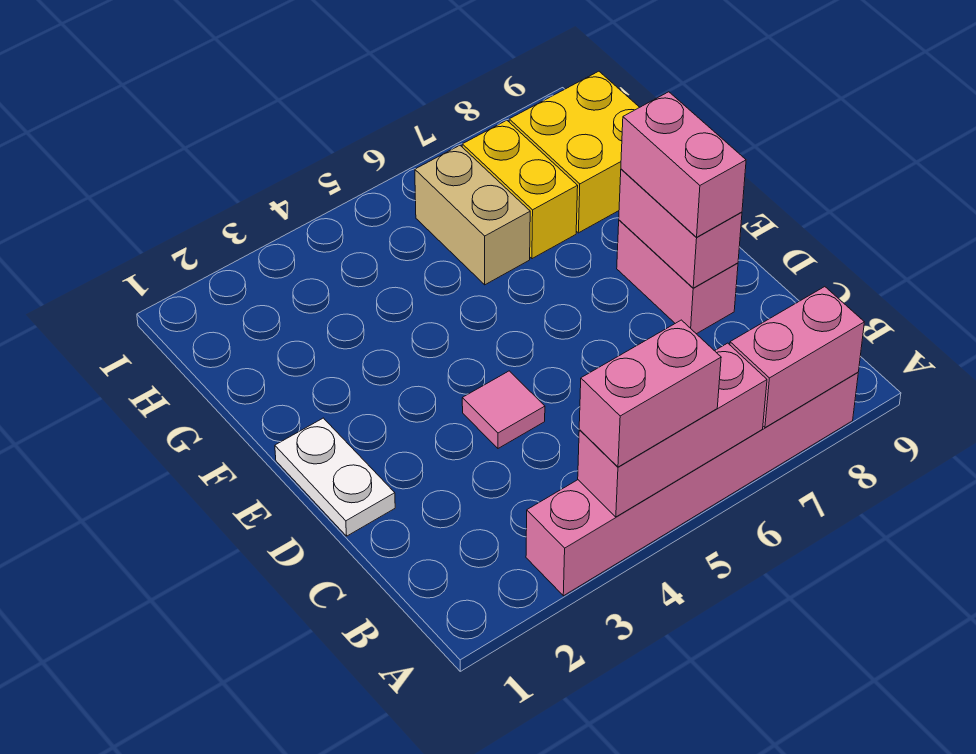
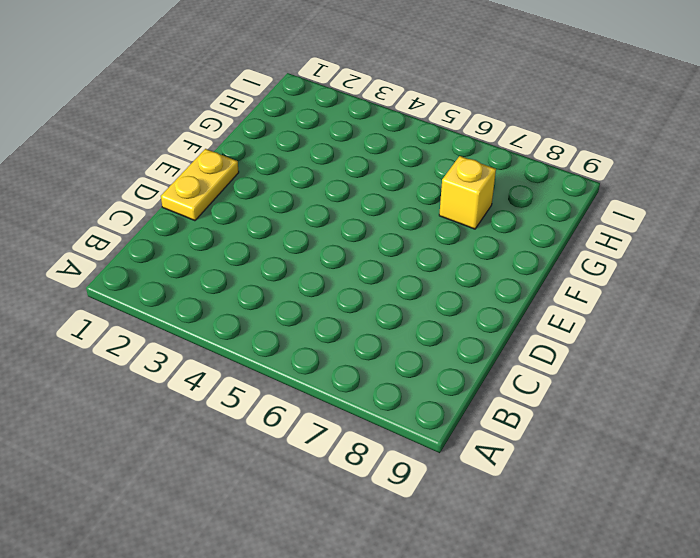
yellow 1x2 plate [161,149,239,221] -> white 1x2 plate [275,418,395,536]
yellow 1x1 brick [439,156,496,229] -> yellow 1x2 brick [462,120,578,259]
none -> pink 1x6 brick [526,372,858,596]
none -> pink 1x1 tile [462,371,545,448]
none -> pink 1x2 brick [617,220,738,334]

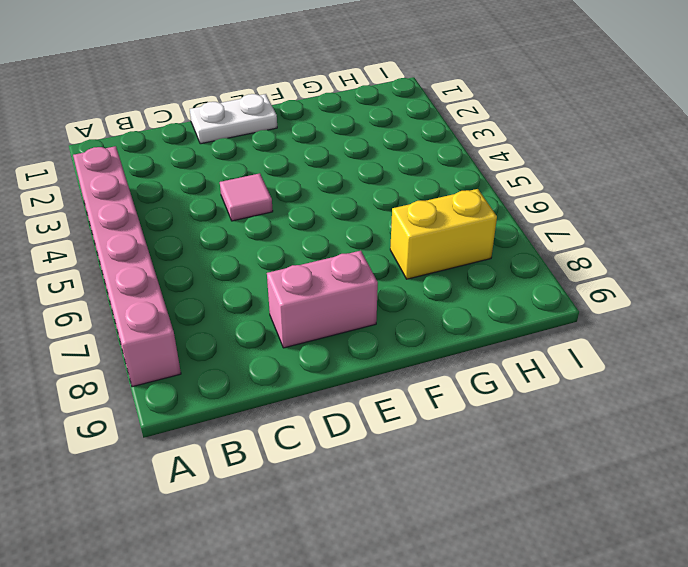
none -> tan 1x2 brick [415,145,530,285]
none -> yellow 2x2 brick [509,71,639,233]
none -> pink 1x3 brick [578,343,767,517]

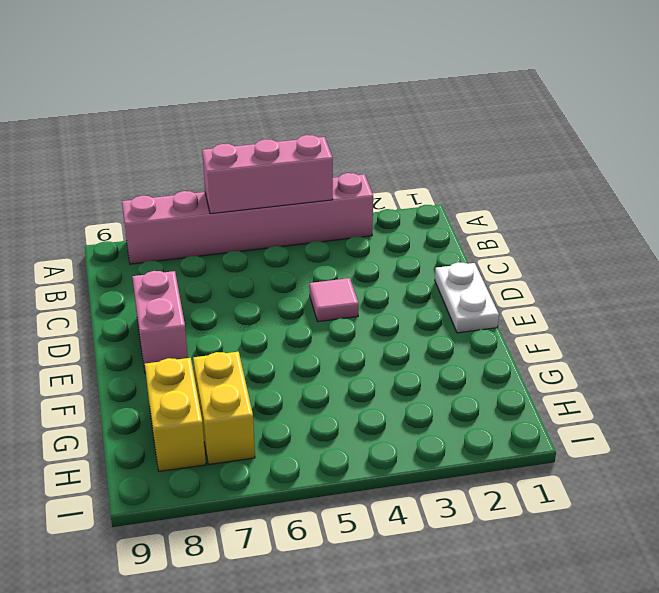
yellow 1x2 brick [145,358,206,471] -> yellow 2x2 brick [509,71,639,233]
none -> tan 1x2 brick [415,145,530,285]
none -> pink 1x2 brick [730,287,864,428]
none -> pink 1x2 brick [619,169,742,288]

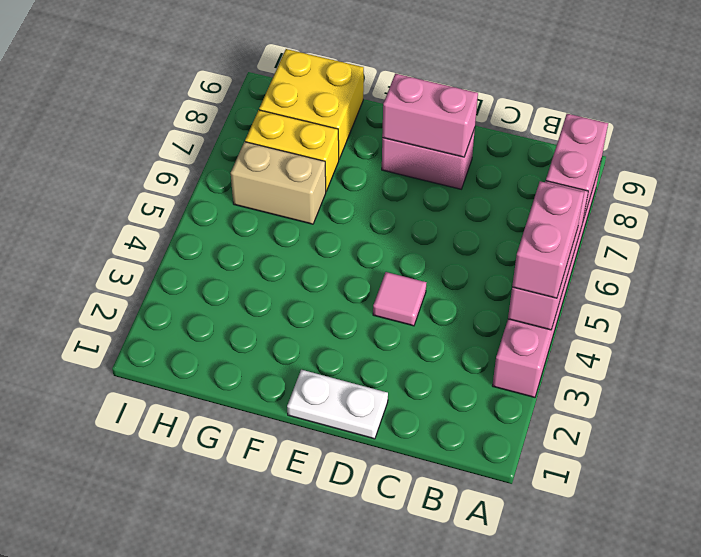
none -> pink 1x2 brick [621,92,746,237]

